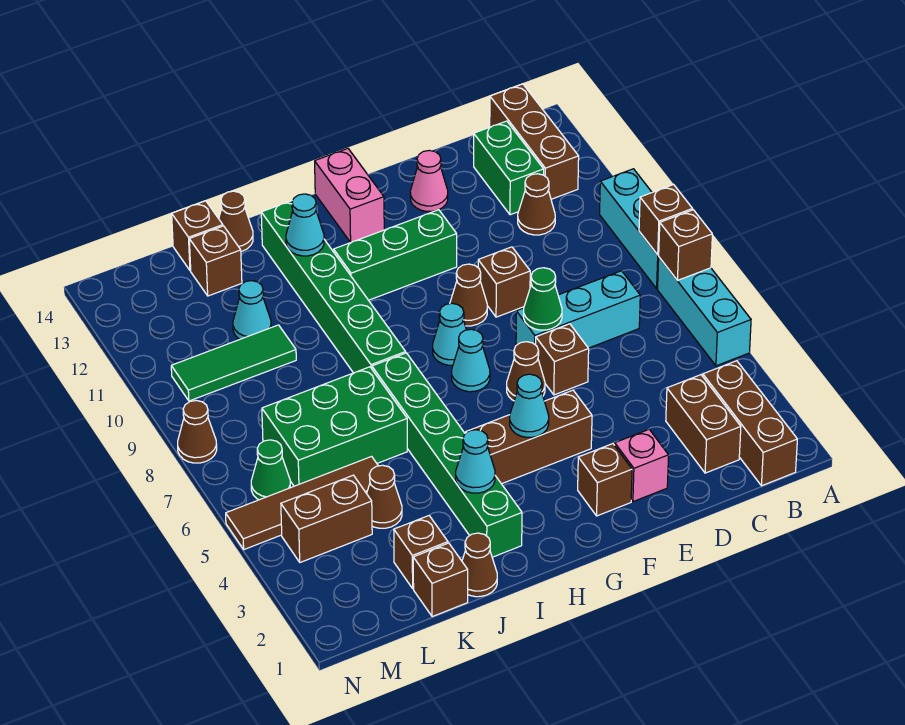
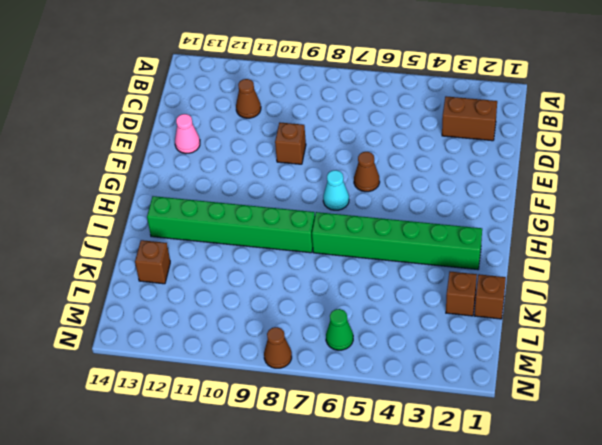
none -> cyan 1x3 brick [658,257,751,366]
none -> cyan 1x3 brick [600,169,659,289]
none -> brown 1x3 brick [703,361,797,486]
none -> brown 1x3 brick [490,84,579,199]

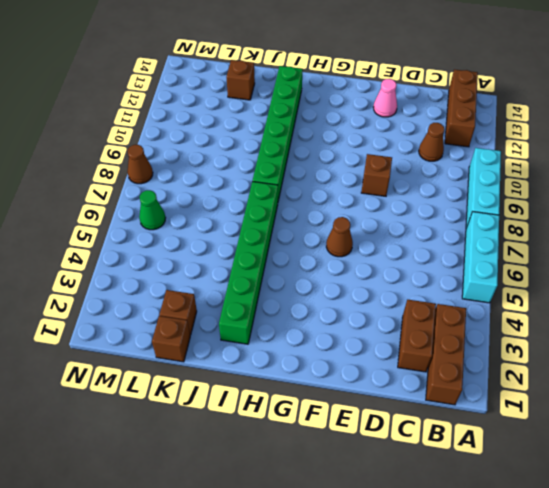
none -> cyan 1x3 brick [516,271,640,348]
none -> green 1x2 brick [474,121,544,215]
none -> pink 1x1 brick [615,429,669,502]
none -> brown 1x1 brick [536,324,589,395]

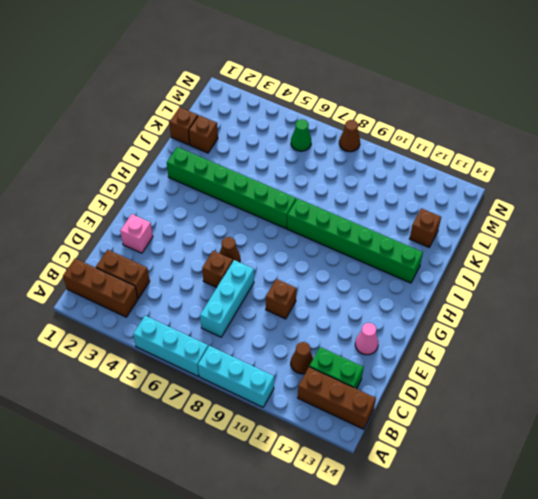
none -> brown 1x1 brick [578,444,632,516]
none -> brown 1x3 brick [466,390,592,484]
none -> brown 1x1 cone [450,264,487,326]
none -> green 1x3 brick [333,210,457,300]

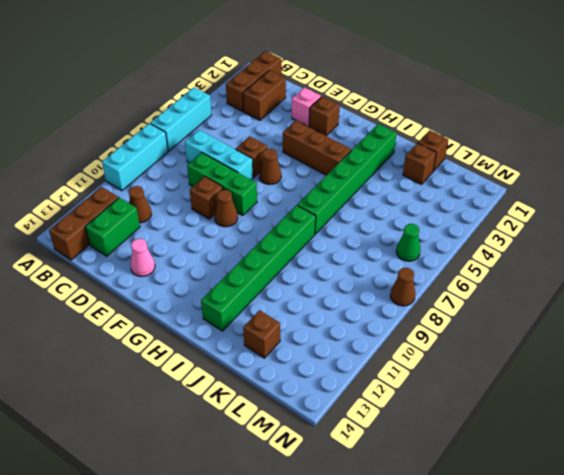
green 1x3 brick [187,153,257,215] -> green 1x3 brick moved to [333,210,457,300]
none -> cyan 1x1 cone [452,329,490,392]
none -> cyan 1x1 cone [433,303,466,365]
none -> pink 1x2 brick [315,149,384,242]
none -> brown 1x1 cone [462,533,497,597]

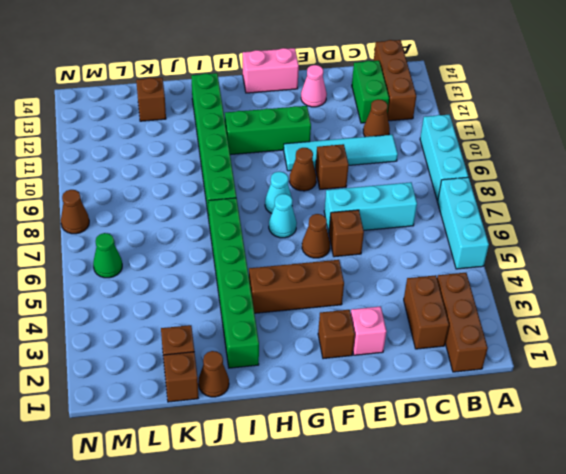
cyan 1x4 tile [284,135,398,171] -> none
pink 1x2 brick [243,48,299,93] -> pink 1x2 brick turned to [315,149,384,242]
none -> green 2x3 brick [262,367,407,486]
none -> brown 1x1 cone [219,191,253,251]
none -> brown 1x1 cone [367,465,402,528]
none -> brown 1x4 tile [226,457,378,549]

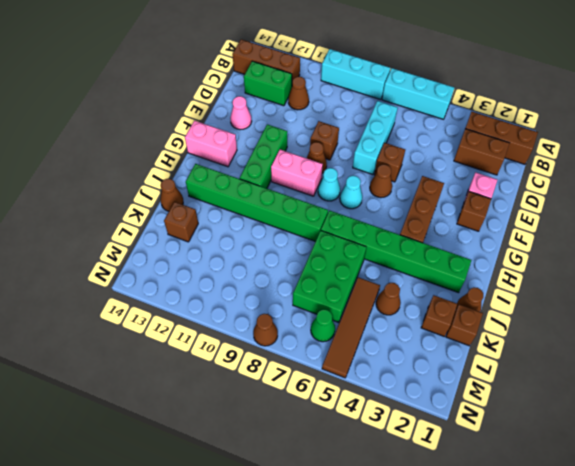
pink 1x2 brick [271,150,323,196] -> none
none -> green 1x3 tile [171,325,296,401]
none -> cyan 1x1 cone [233,281,271,339]
none -> brown 1x1 brick [172,201,223,271]
none -> brown 1x2 brick [281,475,372,562]

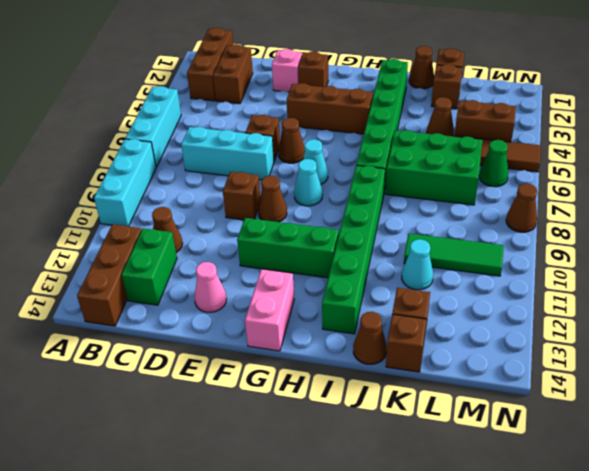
none -> brown 1x1 brick [659,210,712,280]
none -> brown 1x1 brick [639,185,692,255]
none -> green 1x1 cone [524,268,562,330]
none -> cyan 1x1 cone [510,374,549,437]

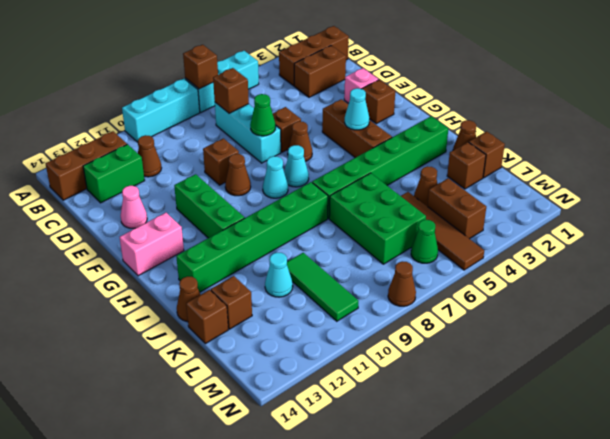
brown 1x1 brick [213,68,249,113] -> brown 1x1 brick moved to [639,185,692,255]
none -> cyan 1x1 cone [456,430,495,493]
none -> cyan 1x1 cone [286,194,324,256]

